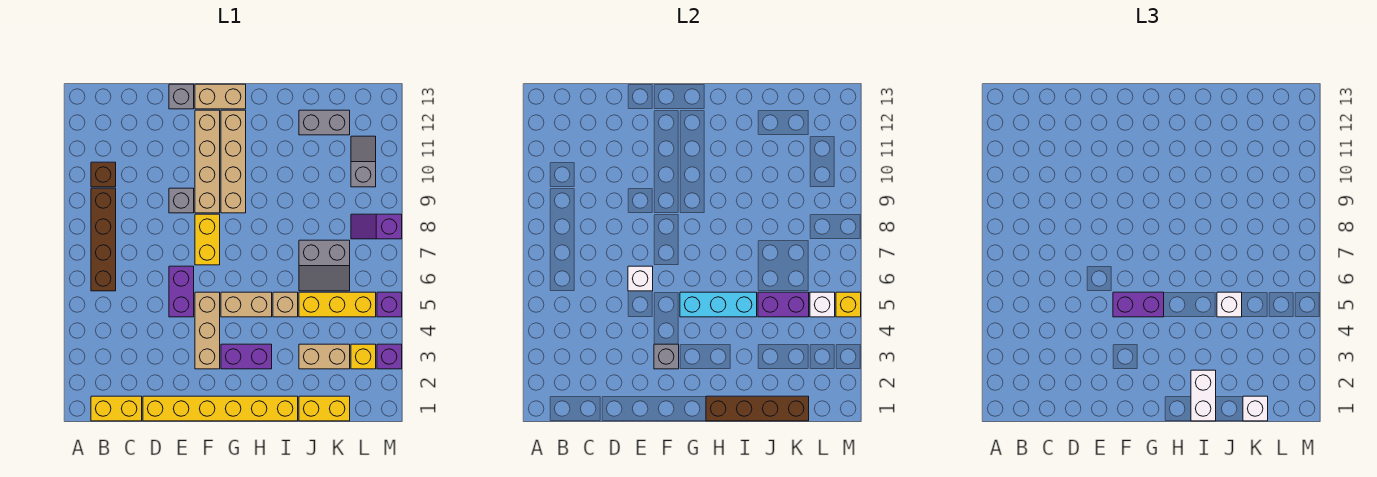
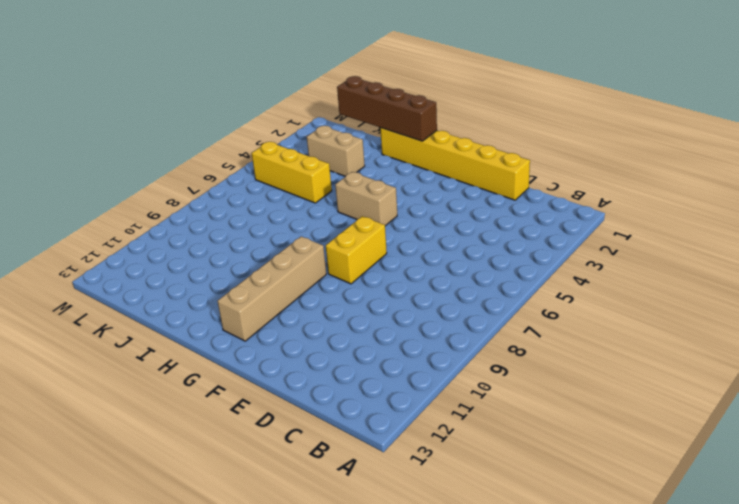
none -> yellow 1x2 brick [91,396,142,421]
none -> brown 1x4 brick [91,188,116,291]
none -> brown 1x1 brick [91,162,116,187]
none -> purple 1x2 brick [169,266,194,317]

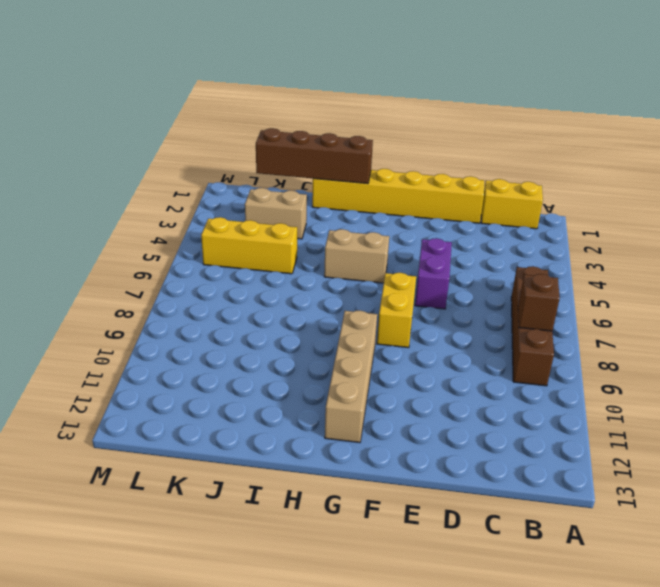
brown 1x1 brick [518,274,560,331] -> brown 1x1 brick moved to [91,162,116,187]
none -> grey 1x1 brick [169,188,194,213]
none -> grey 1x1 brick [169,84,194,109]
none -> tan 1x3 brick [195,292,220,369]
none -> tan 1x4 brick [195,110,220,213]

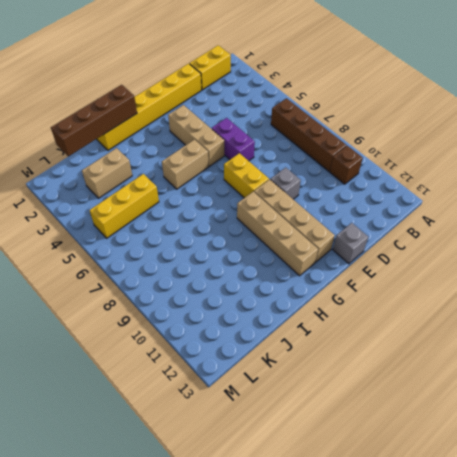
none -> tan 1x2 brick [195,84,246,109]
none -> purple 1x2 brick [221,344,272,369]
none -> tan 1x1 brick [273,292,298,317]
none -> yellow 1x2 brick [299,396,350,421]

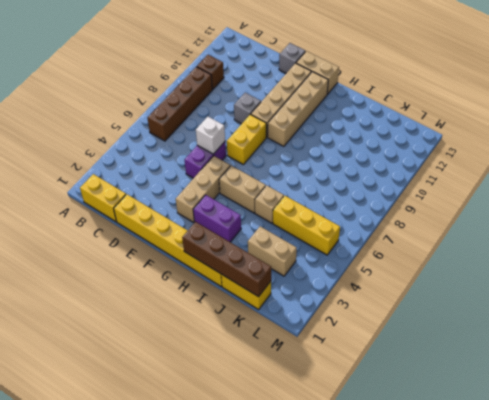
none -> grey 2x2 slope [299,240,350,291]
none -> grey 1x2 brick [299,110,350,135]
none -> yellow 1x1 brick [351,344,376,369]
none -> purple 1x2 slope [351,214,402,239]

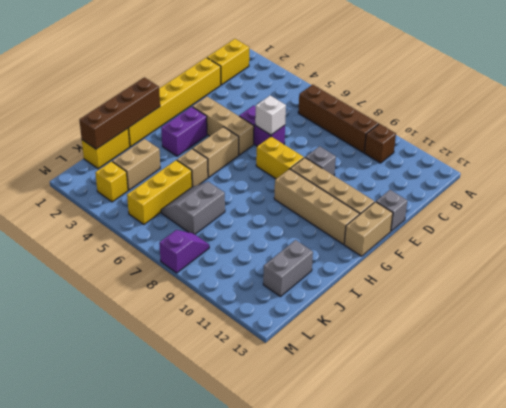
none -> grey 1x2 slope [351,136,376,187]
none -> purple 1x1 brick [377,344,402,369]
none -> purple 1x1 brick [377,292,402,317]
none -> grey 1x1 brick [654,344,679,369]

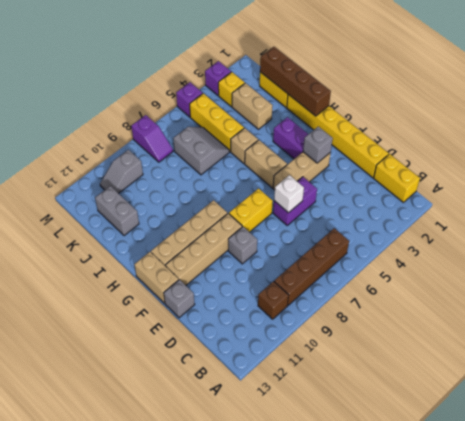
none -> cyan 1x3 brick [680,292,757,317]
none -> purple 1x2 brick [758,292,809,317]
none -> white 1x1 brick [810,292,835,317]
none -> yellow 1x1 brick [836,292,861,317]

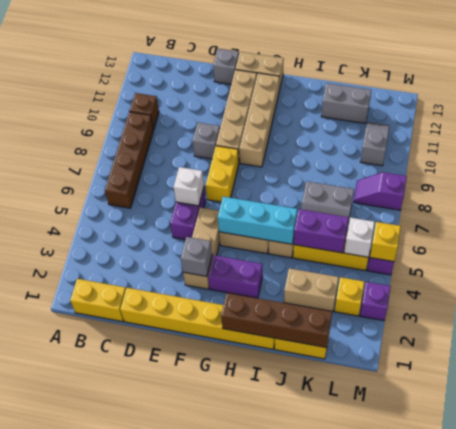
none -> purple 1x2 brick [1113,292,1164,317]
none -> white 1x2 brick [1191,370,1216,421]
none -> white 1x1 brick [1217,292,1242,317]
none -> white 1x1 brick [1243,396,1268,421]

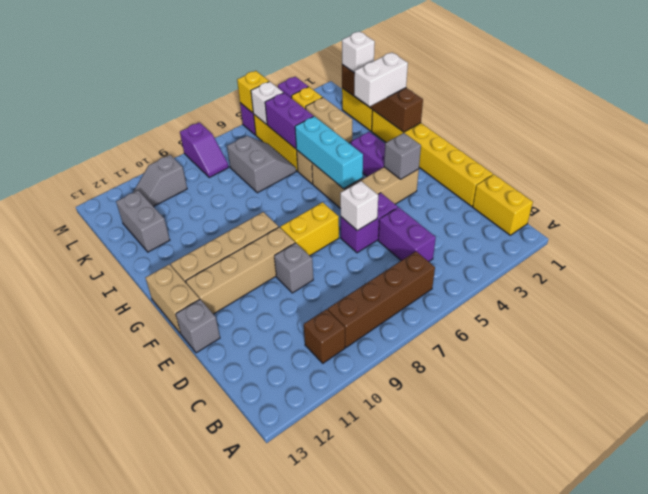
purple 1x2 brick [378,207,436,262] -> purple 1x2 brick moved to [1113,292,1164,317]
none -> white 1x1 brick [1217,292,1242,317]

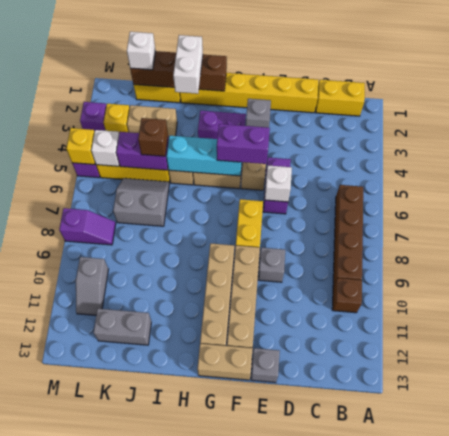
brown 1x1 brick [138,118,168,156] -> white 1x1 brick [1217,292,1242,317]

